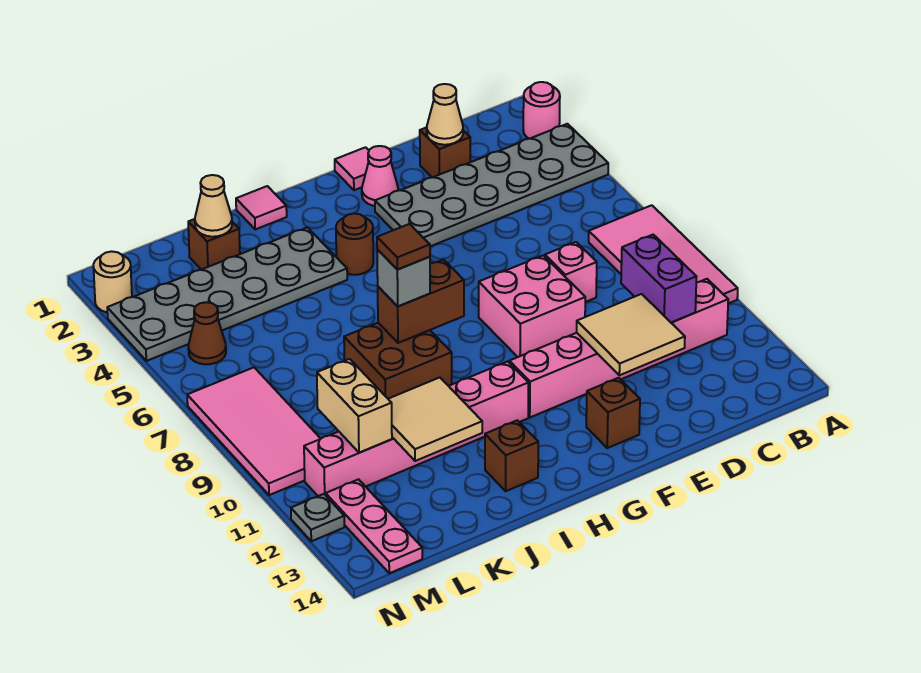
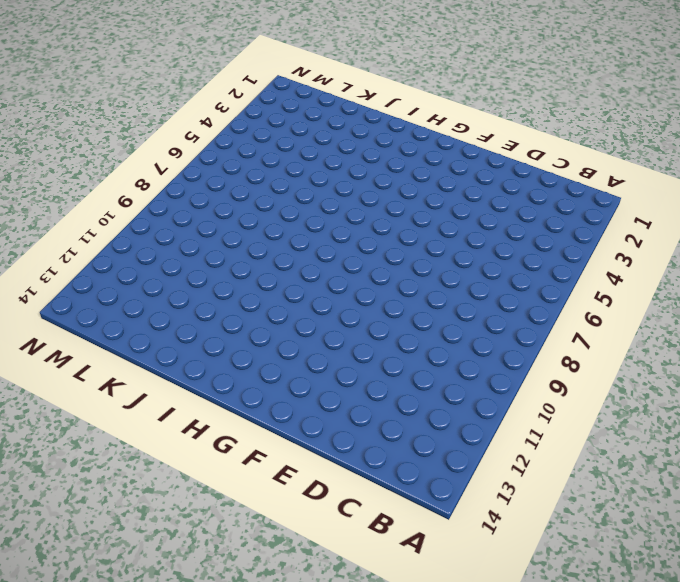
none -> pink 1x1 round brick [523,82,560,139]
none -> grey 2x6 plate [375,124,608,246]
none -> pink 2x4 tile [589,205,738,304]
none -> pink 1x6 brick [509,279,728,417]

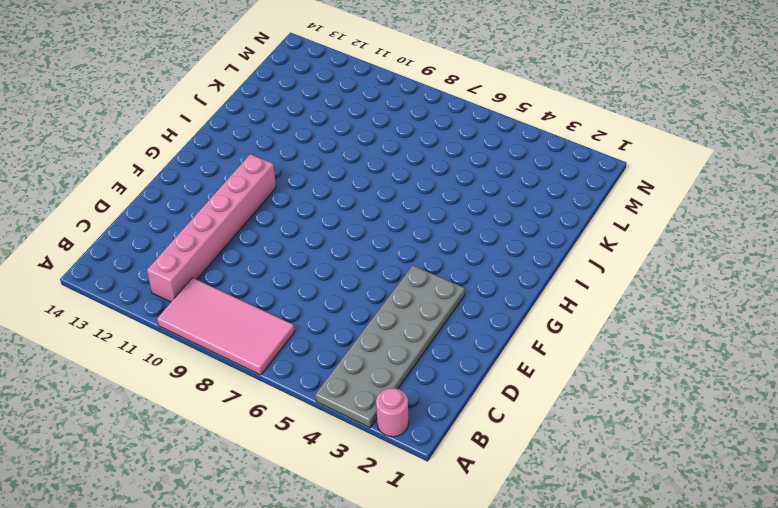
none -> brown 1x1 brick [420,127,470,177]
none -> pink 1x1 brick [545,242,597,302]
none -> pink 2x2 brick [479,255,585,357]
none -> pink 1x1 tile [335,147,369,190]

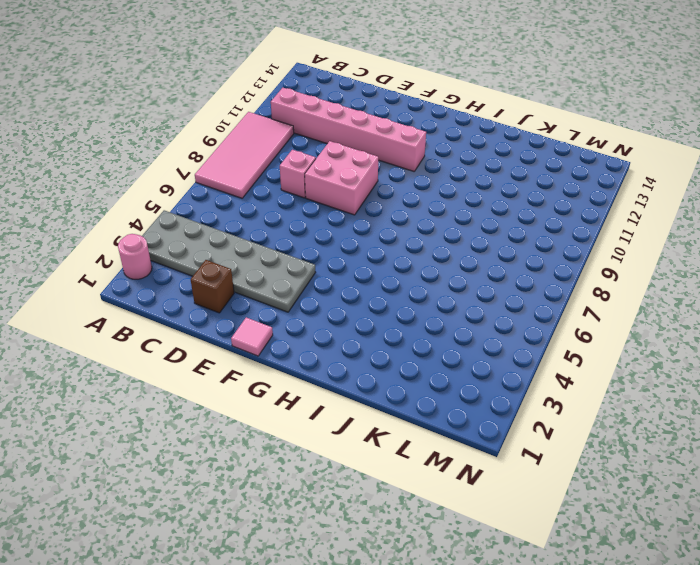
none -> pink 1x1 cone [362,146,398,206]
none -> brown 1x1 brick [586,378,640,448]
none -> brown 1x1 round brick [336,213,373,275]
none -> pink 1x6 brick [304,361,528,496]

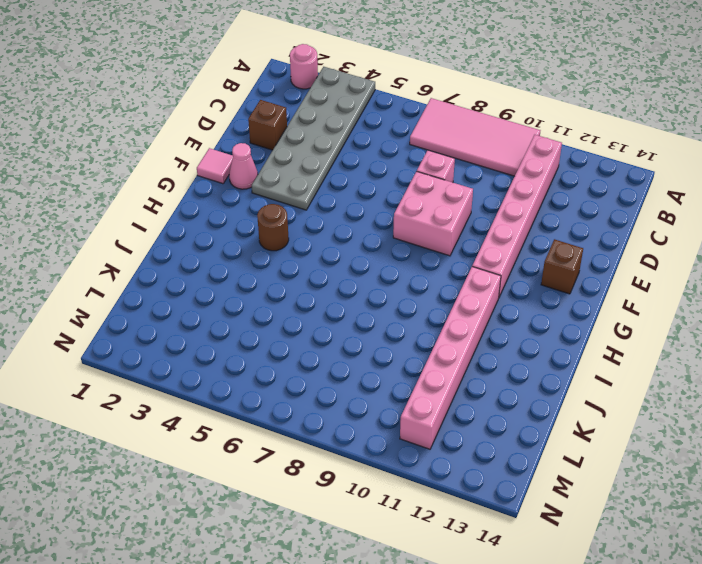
none -> pink 1x1 tile [236,186,287,230]
none -> grey 2x6 plate [107,227,347,361]
none -> brown 2x2 brick [344,323,452,399]
none -> brown 1x1 brick [485,420,538,491]

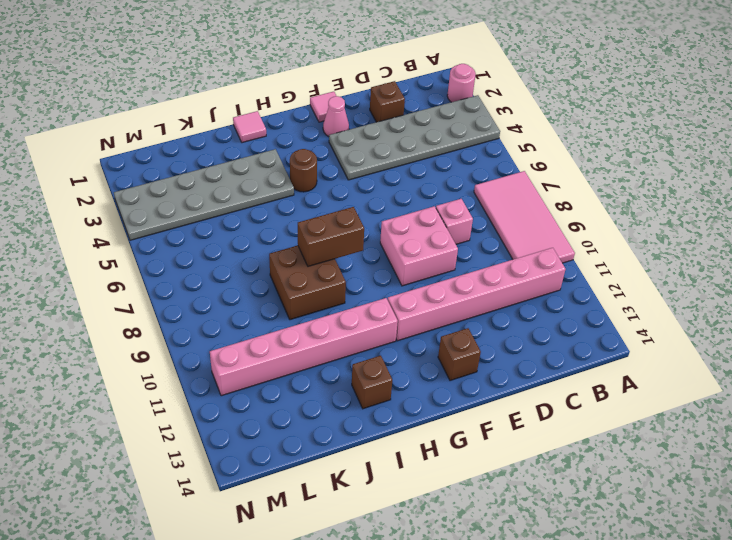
none -> brown 1x1 brick [188,219,240,270]
none -> brown 1x1 cone [188,302,226,364]
none -> pink 2x4 tile [187,367,321,495]
none -> pink 1x3 plate [326,479,422,573]

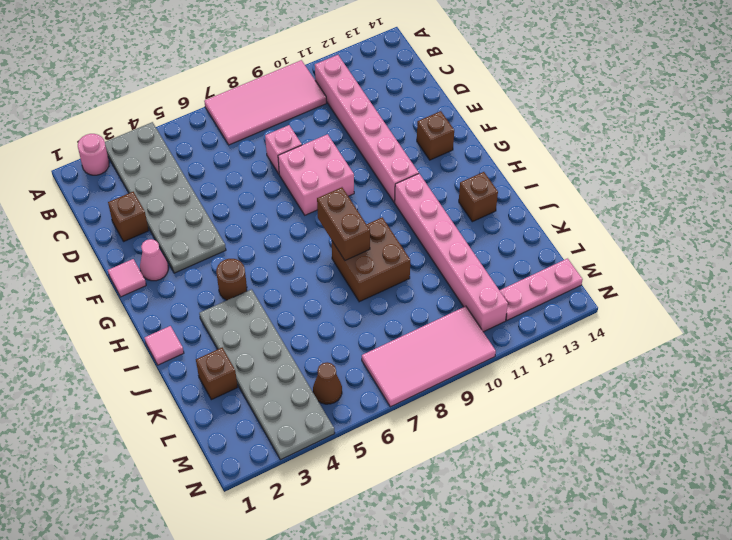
none -> tan 1x1 round brick [93,251,132,312]
none -> grey 1x1 plate [291,494,344,541]
none -> purple 1x2 brick [621,235,697,323]
none -> tan 1x1 cone [427,84,463,145]

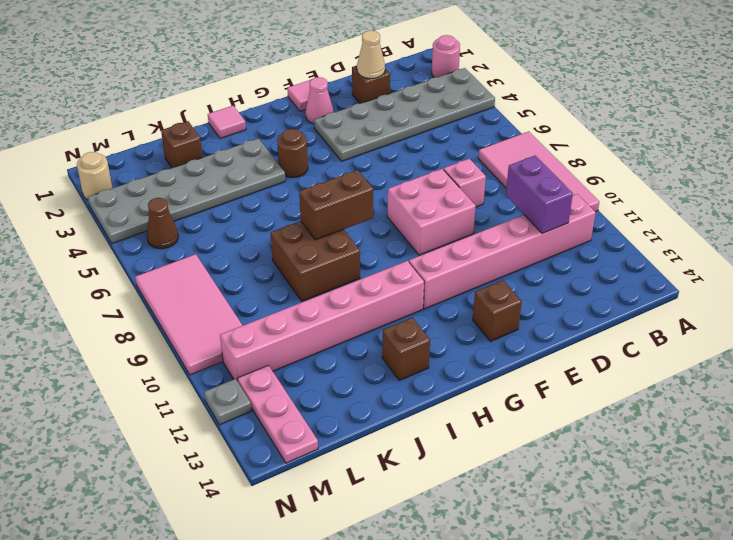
none -> tan 2x2 tile [577,294,685,375]
none -> tan 2x2 tile [389,378,482,461]
none -> tan 1x1 cone [195,175,232,237]
none -> tan 1x2 brick [317,359,392,453]

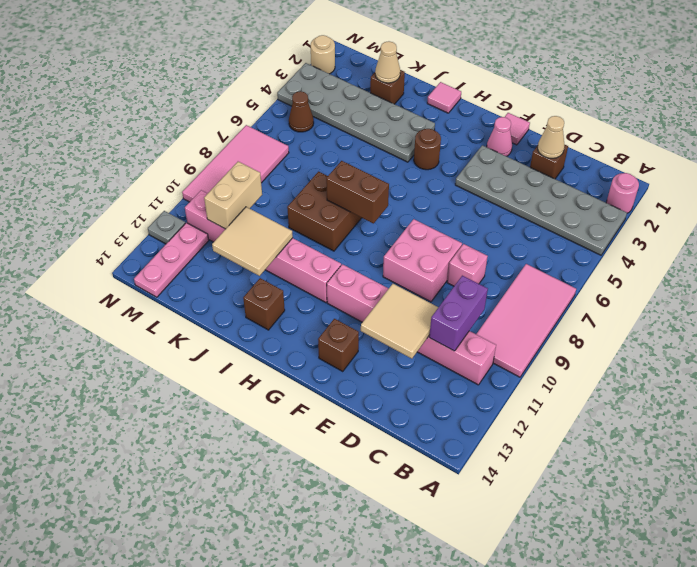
none -> grey 1x1 brick [377,250,430,306]
none -> brown 1x1 tile [377,224,430,270]

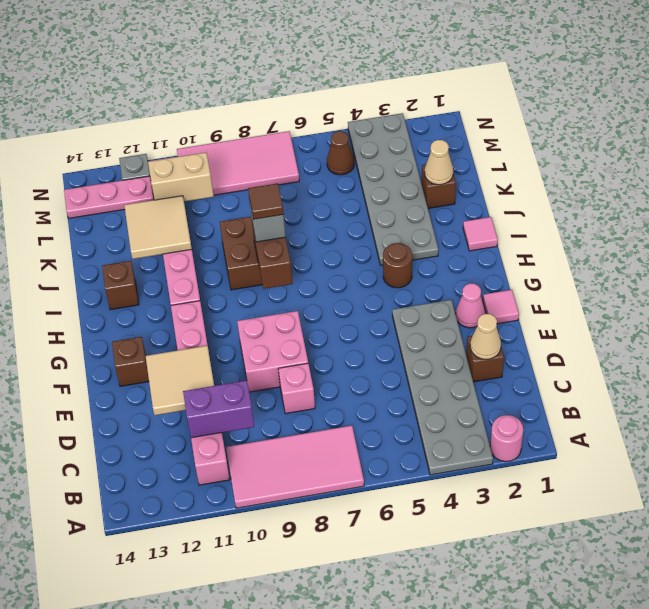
none -> tan 1x1 round brick [93,251,132,312]

